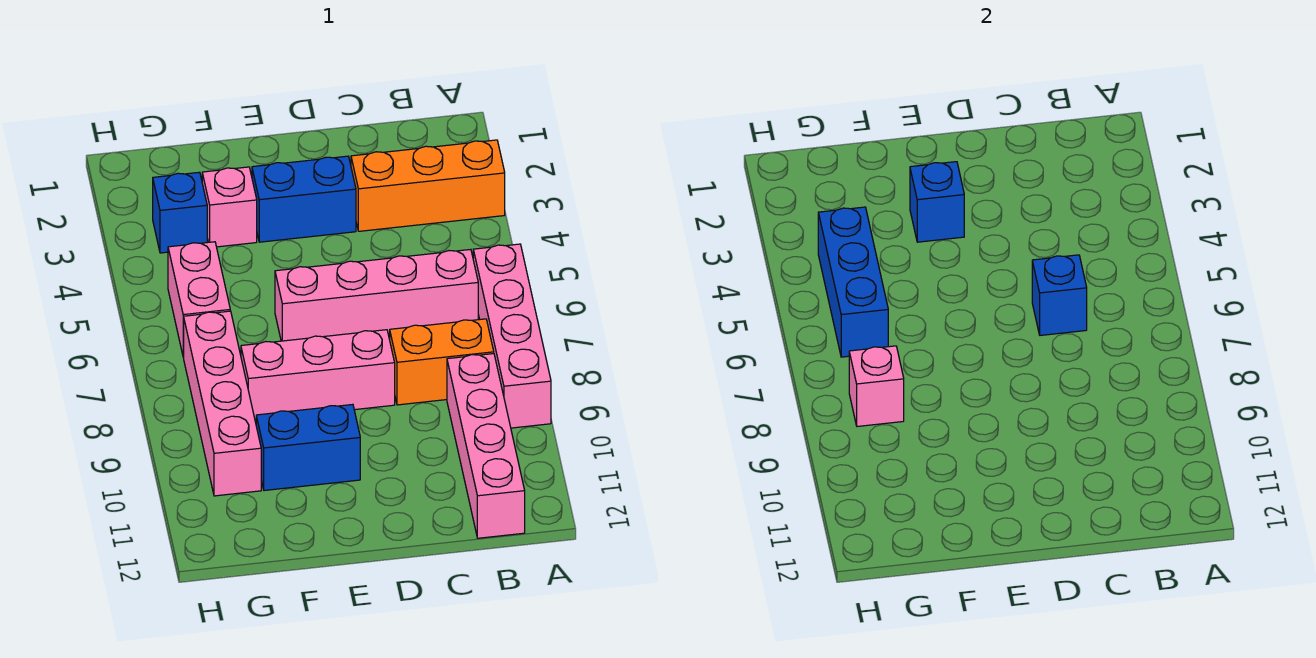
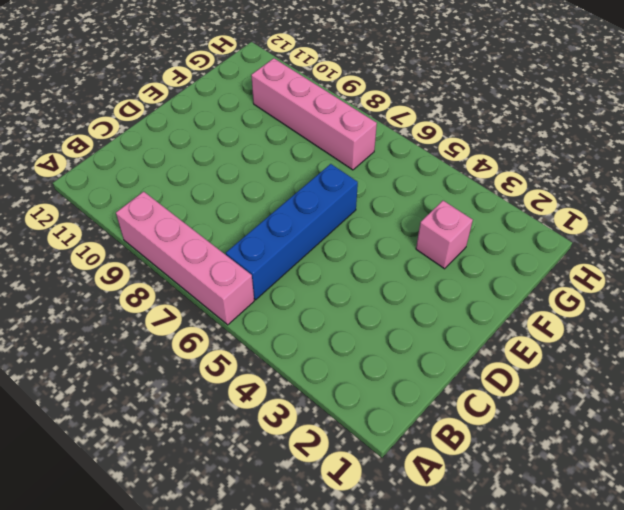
blue 1x4 brick [226,164,358,300] -> pink 1x4 brick [275,249,478,341]
none -> orange 1x3 brick [351,140,505,231]
none -> orange 1x2 brick [390,319,494,405]
none -> pink 1x4 brick [447,354,525,538]

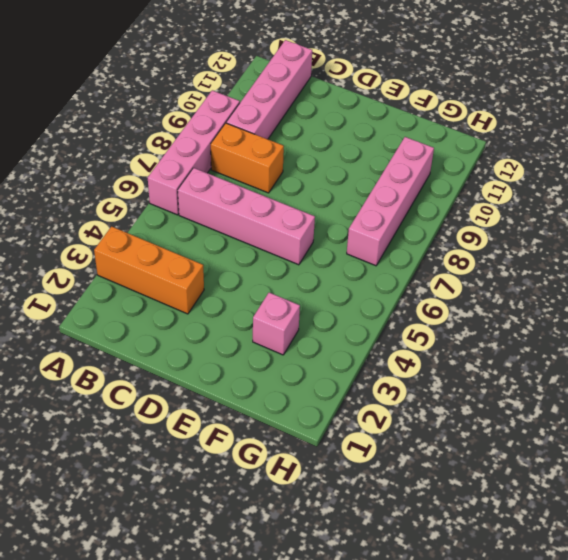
none -> blue 1x2 brick [252,156,356,242]
none -> pink 1x3 brick [241,330,395,420]
none -> blue 1x2 brick [256,404,360,491]

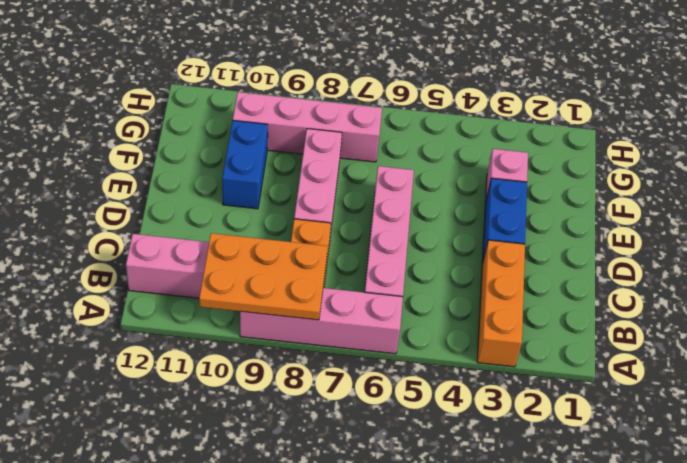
orange 2x3 plate [199,233,328,320] -> none
none -> blue 1x1 brick [153,172,207,253]
none -> pink 1x2 brick [168,242,230,357]
none -> blue 1x1 brick [1032,255,1087,335]

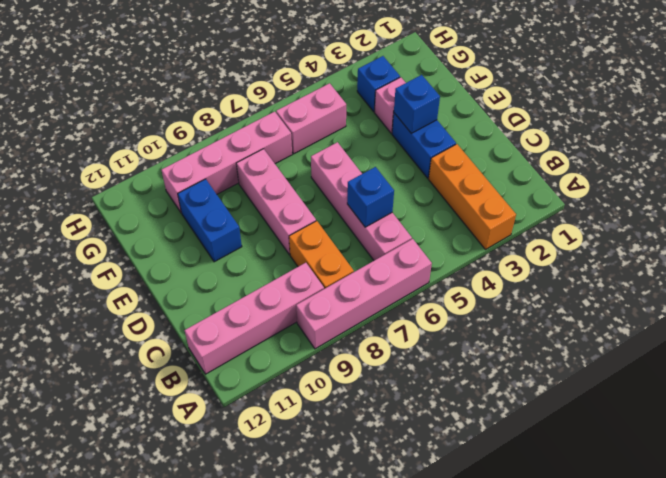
none -> blue 1x3 brick [818,207,888,357]
none -> pink 1x1 brick [849,346,904,426]

